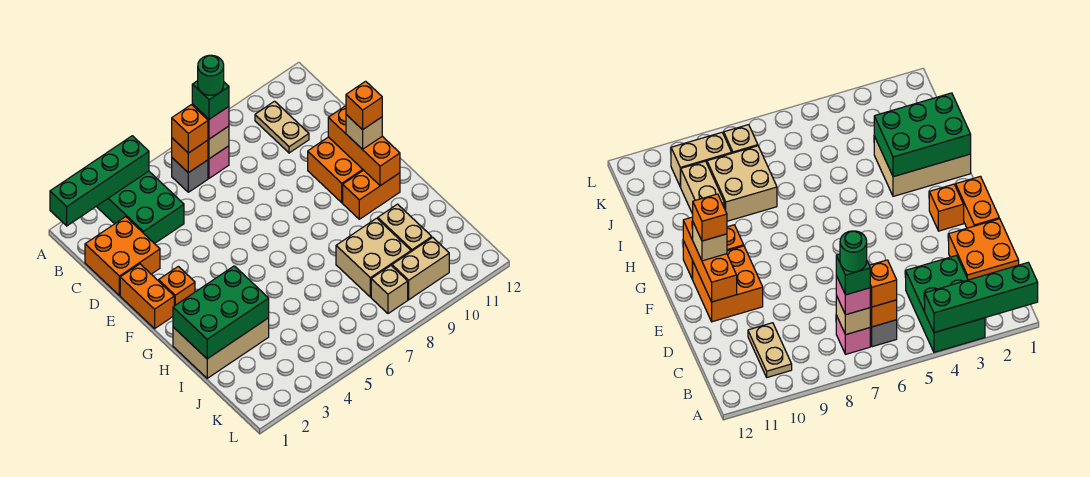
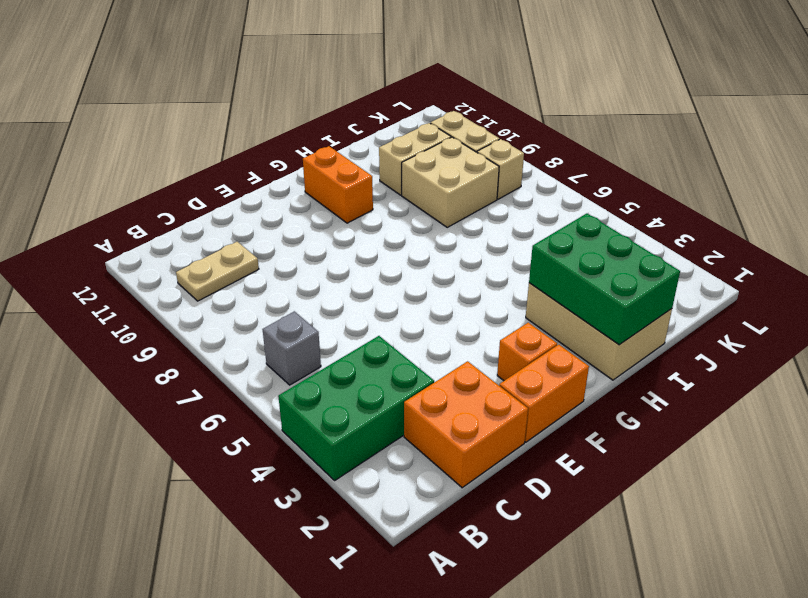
none -> pink 1x1 brick [208,146,229,178]
none -> orange 2x2 brick [308,137,363,203]
none -> green 1x4 brick [50,136,149,226]

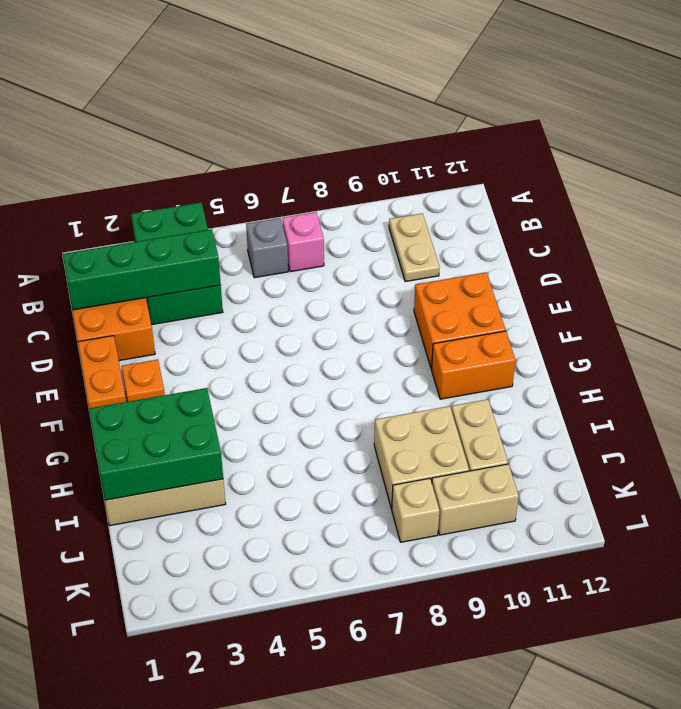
green 1x4 brick [63,229,221,310] -> green 1x4 brick moved to [50,136,149,226]
none -> orange 1x1 brick [172,138,208,173]
none -> tan 1x1 brick [208,126,229,159]
none -> orange 1x3 brick [328,106,400,186]

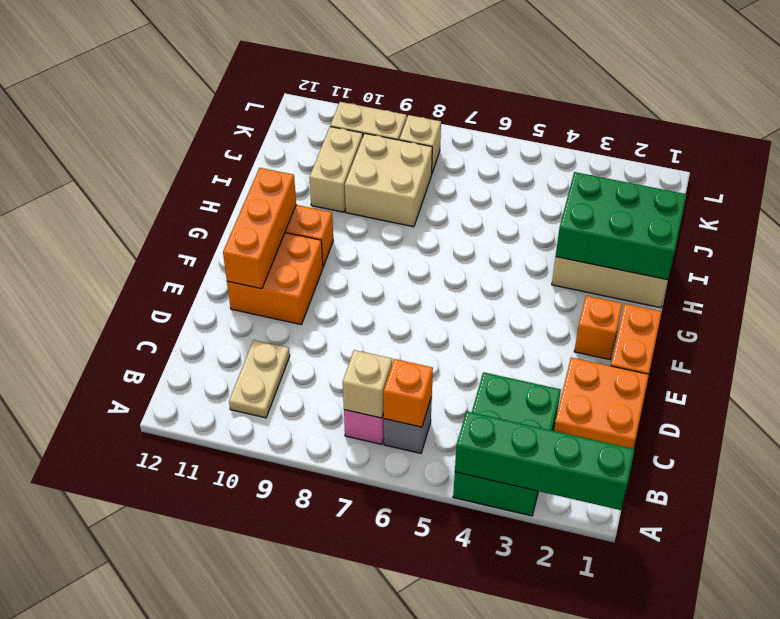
none -> orange 1x1 brick [172,105,208,153]
none -> pink 1x1 brick [192,104,229,139]
none -> tan 1x1 brick [346,115,382,149]

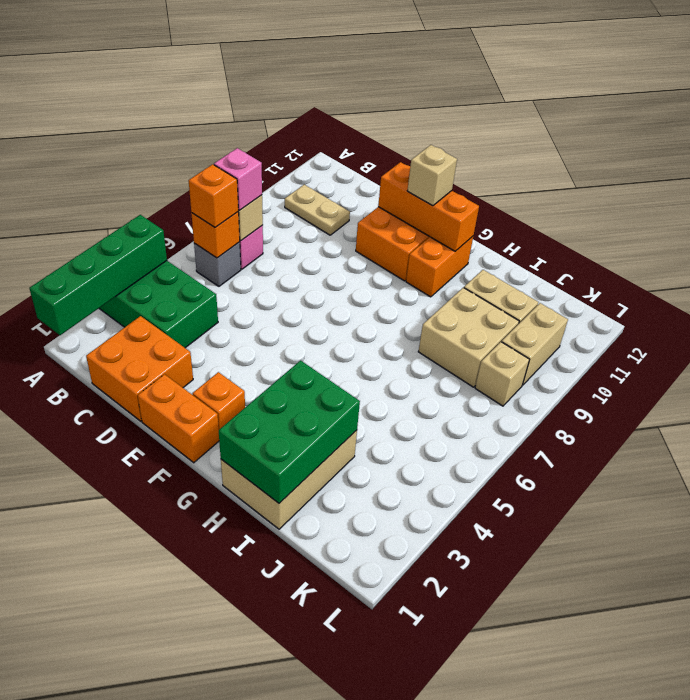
none -> green 1x1 brick [192,81,229,119]
none -> orange 1x1 brick [346,81,382,130]
none -> green 1x1 round brick [198,55,224,95]

